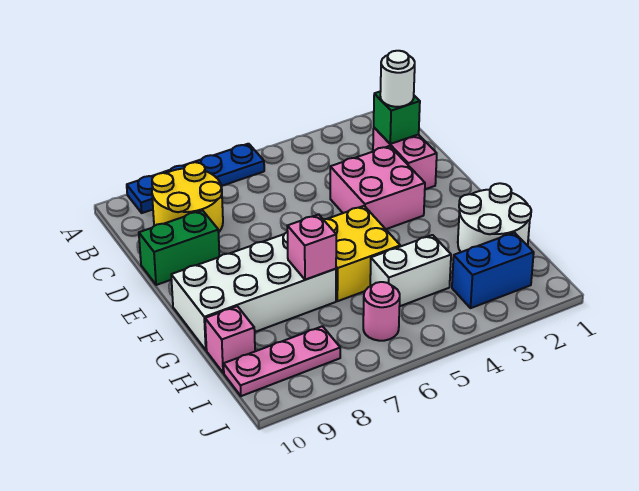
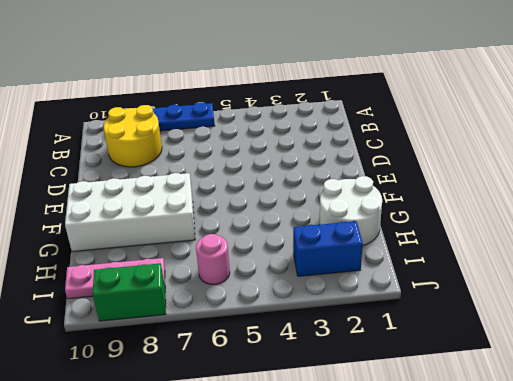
green 1x2 brick [93,263,166,321] -> green 1x2 brick moved to [139,210,219,285]
none -> pink 1x2 brick [373,128,437,189]
none -> pink 2x2 brick [330,146,425,229]
none -> yellow 2x2 brick [323,206,400,301]

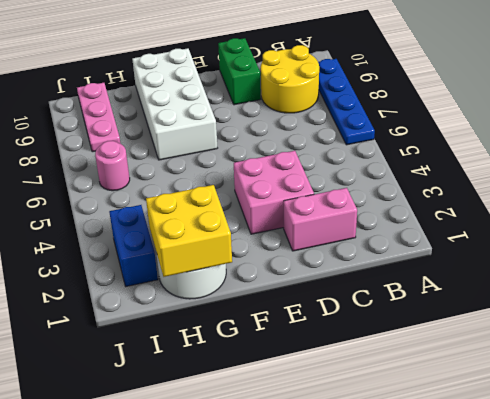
yellow 2x2 brick [146,185,232,277] -> yellow 2x2 brick moved to [323,206,400,301]
none -> white 1x2 brick [370,235,451,307]
none -> pink 1x1 brick [205,306,255,373]
none -> green 1x1 brick [374,91,420,144]

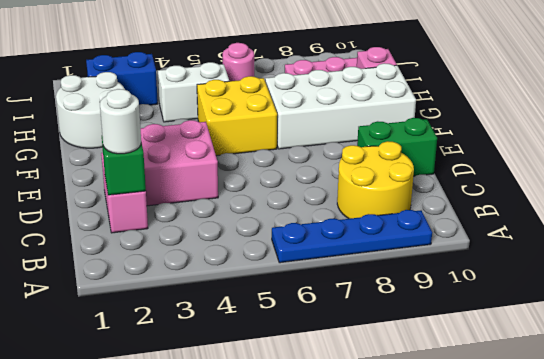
none -> pink 1x1 brick [287,214,336,280]

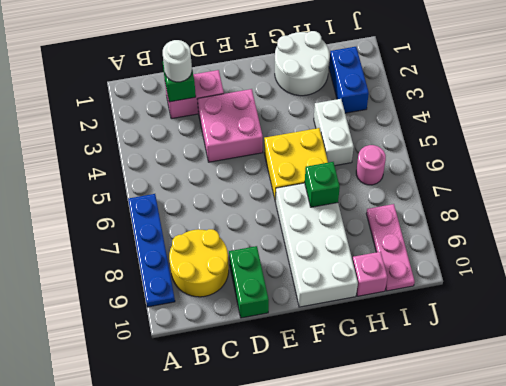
green 1x1 brick [305,162,340,207] -> pink 1x1 brick [287,214,336,280]

